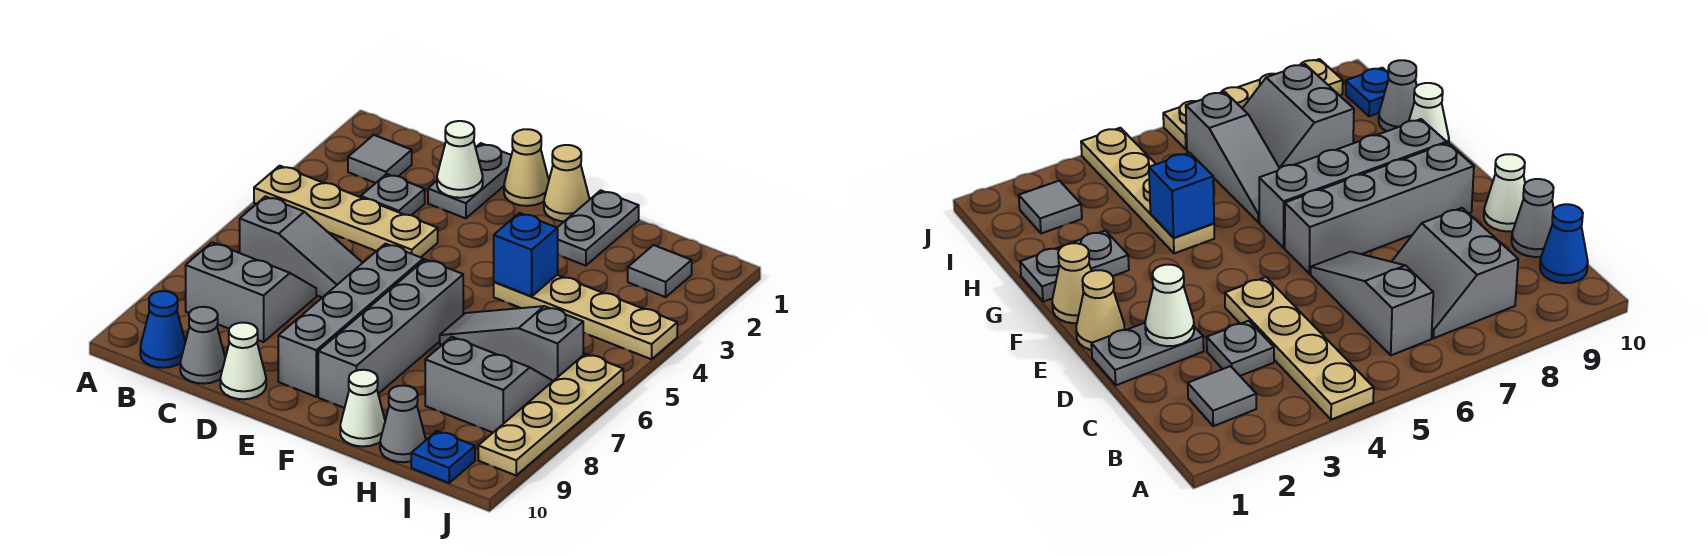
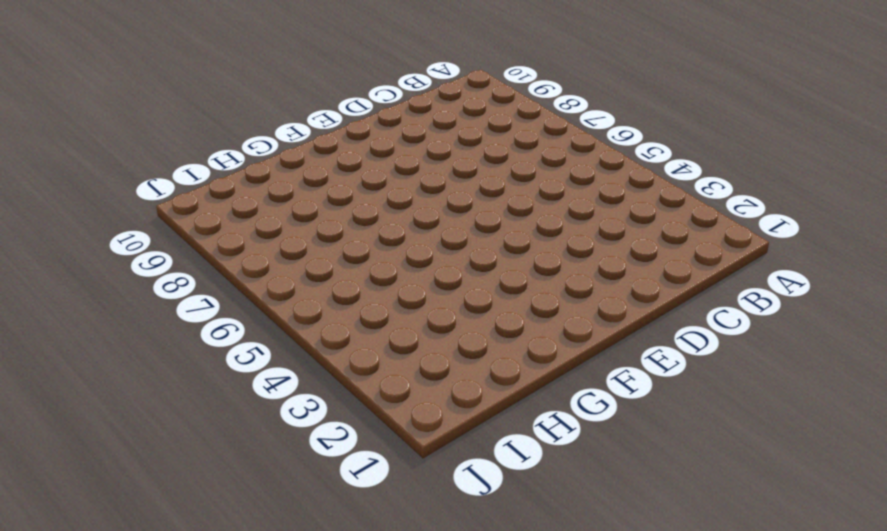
none -> tan 1x4 plate [254,166,438,257]
none -> grey 1x1 tile [348,135,412,183]
none -> grey 1x3 slope [240,196,363,297]

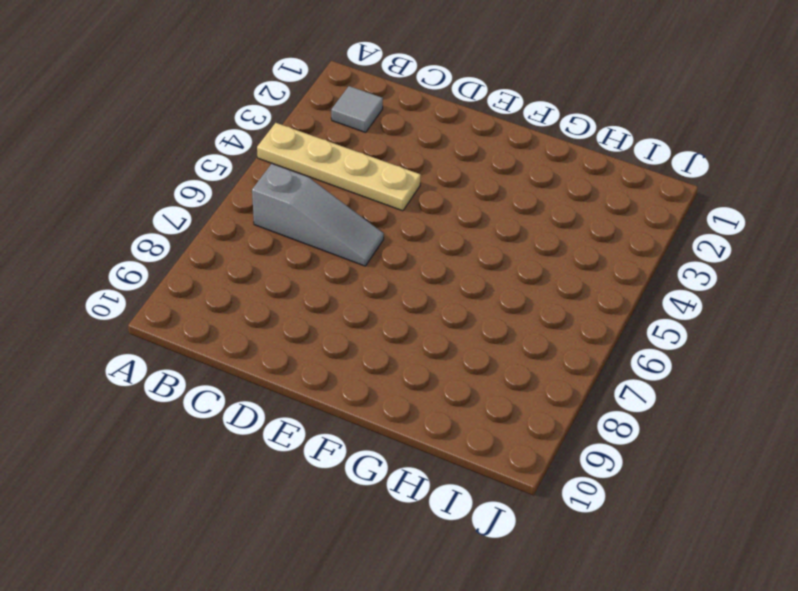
none -> grey 2x2 slope [186,242,316,342]
none -> blue 1x1 cone [140,291,185,368]
none -> grey 1x1 plate [361,174,425,215]

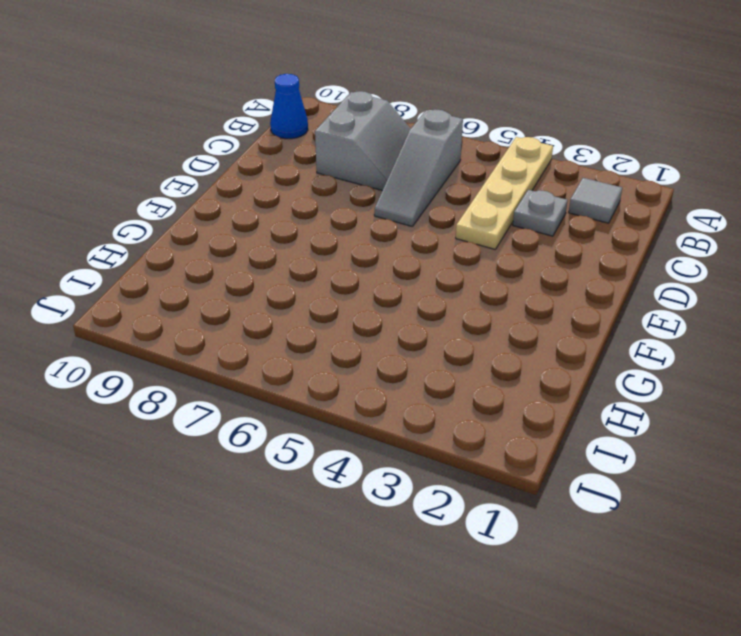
none -> grey 1x1 cone [180,307,225,384]
none -> grey 1x2 plate [428,143,511,218]
none -> white 1x1 cone [220,323,266,399]

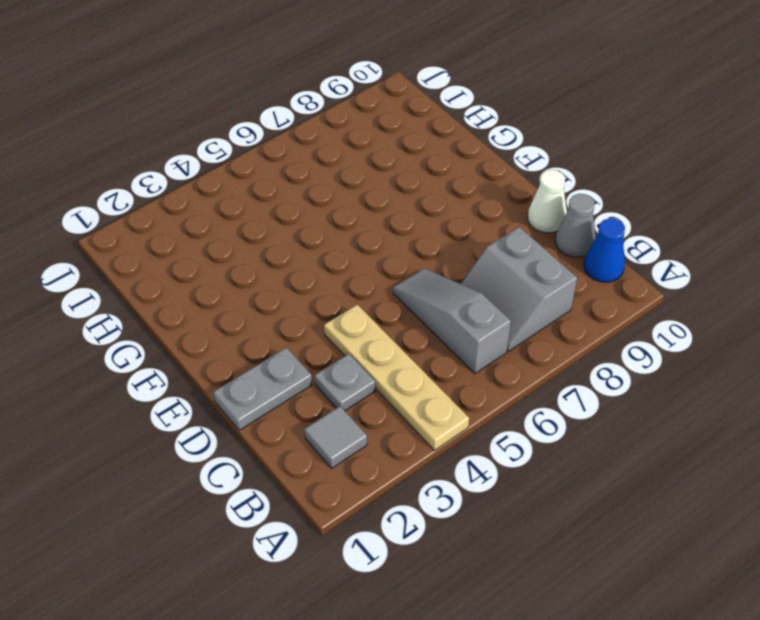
none -> tan 1x1 cone [504,129,549,206]
none -> grey 1x4 brick [278,244,423,397]
none -> tan 1x1 cone [544,145,590,221]

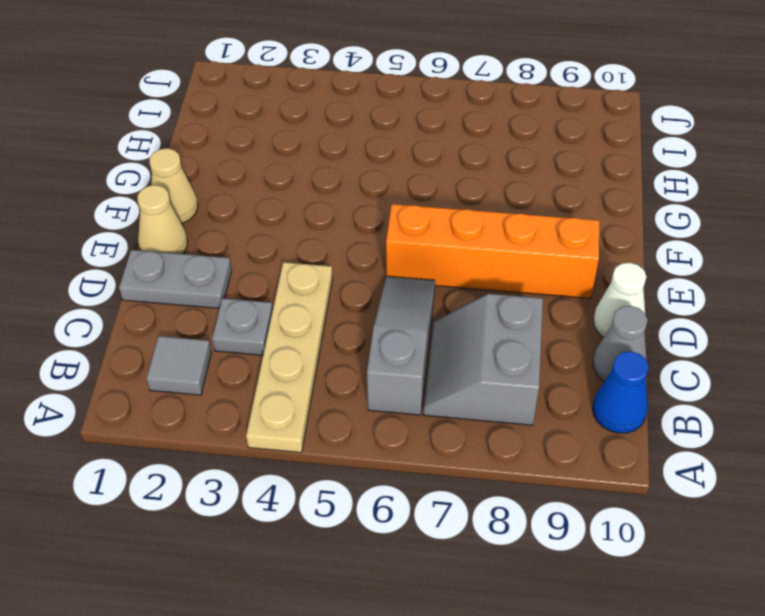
orange 1x4 brick [386,204,599,298] -> grey 1x4 brick [278,244,423,397]
none -> grey 1x4 brick [318,259,463,408]
none -> grey 1x2 plate [557,190,639,266]
none -> tan 1x4 plate [494,275,677,359]

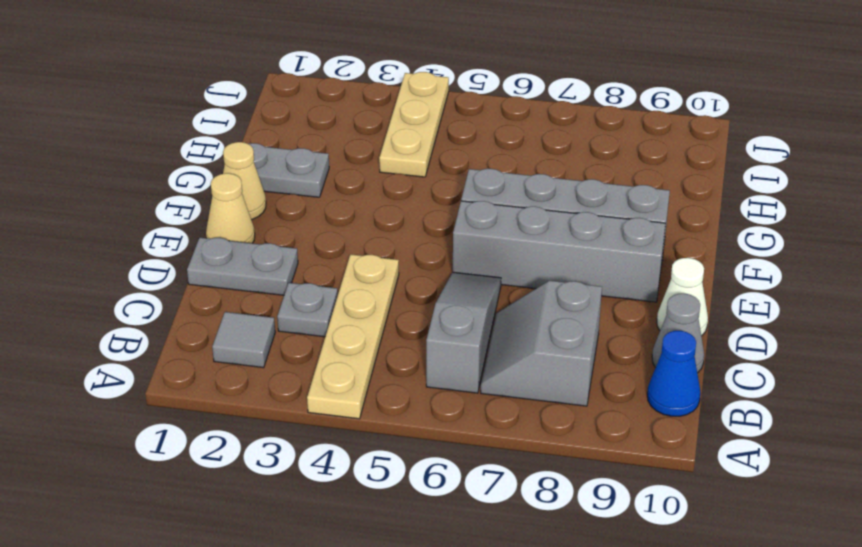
tan 1x3 plate [379,72,449,177] -> tan 1x4 plate [494,275,677,359]
none -> grey 1x3 slope [440,306,583,381]
none -> white 1x1 cone [340,370,385,446]
none -> grey 2x2 slope [425,337,553,432]

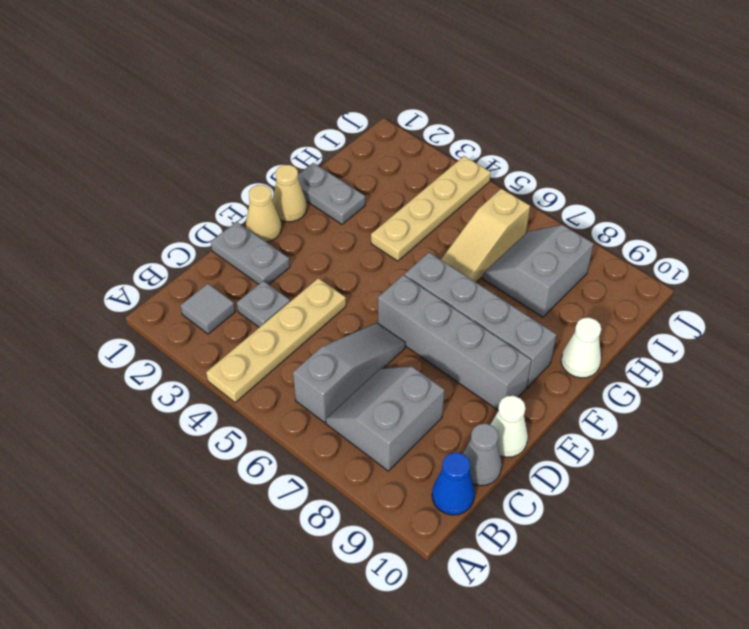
tan 1x3 slope [441,189,530,282] -> grey 1x3 slope [440,306,583,381]
none -> grey 1x1 cone [380,386,426,462]
none -> grey 1x1 tile [628,245,692,297]
none -> blue 1x1 plate [411,431,475,483]

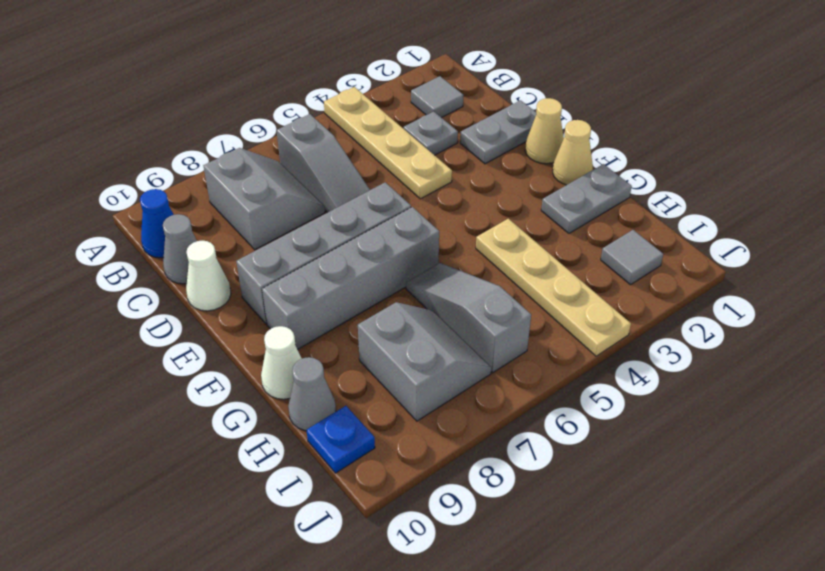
none -> tan 1x4 plate [478,354,623,475]
none -> white 1x1 cone [437,121,483,198]
none -> blue 1x1 brick [494,213,558,296]

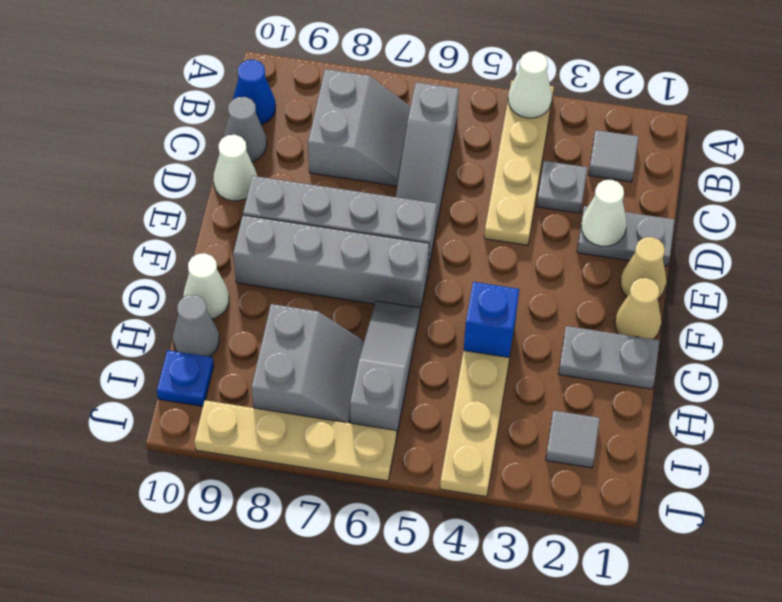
white 1x1 cone [508,51,552,118] -> none

